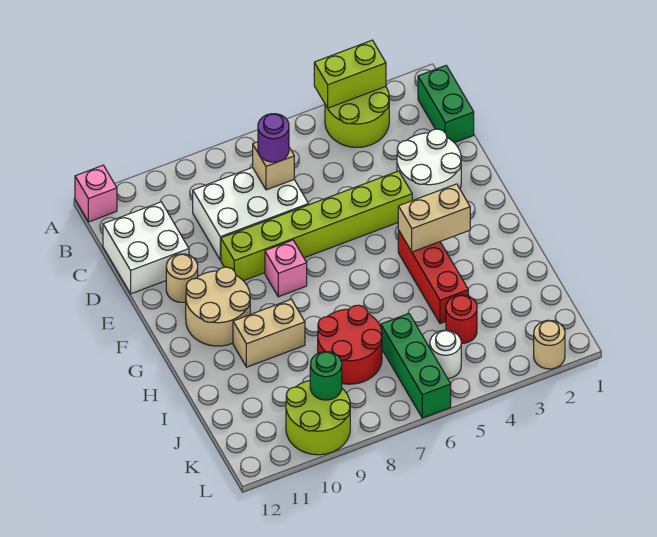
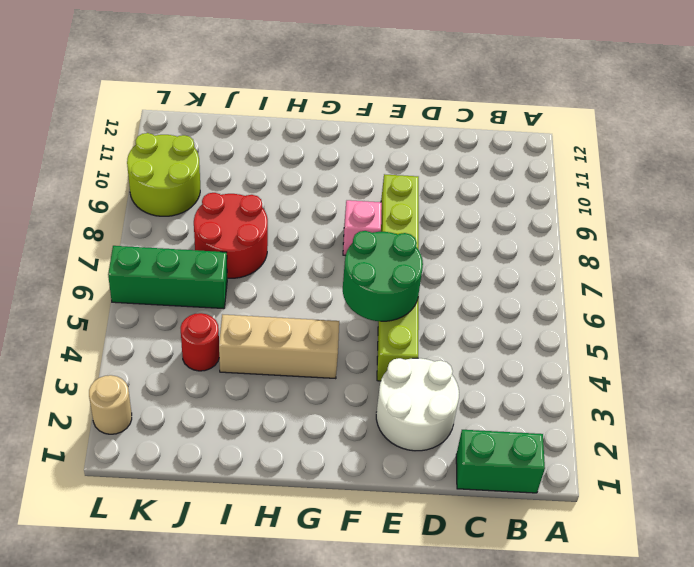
green 2x2 round brick [343,231,423,321] -> none
tan 1x3 brick [219,314,339,379] -> red 1x3 brick [398,230,468,324]
none -> lime 2x2 round brick [325,87,389,147]
none -> pink 1x1 brick [75,165,117,222]
none -> white 2x3 brick [193,168,308,260]

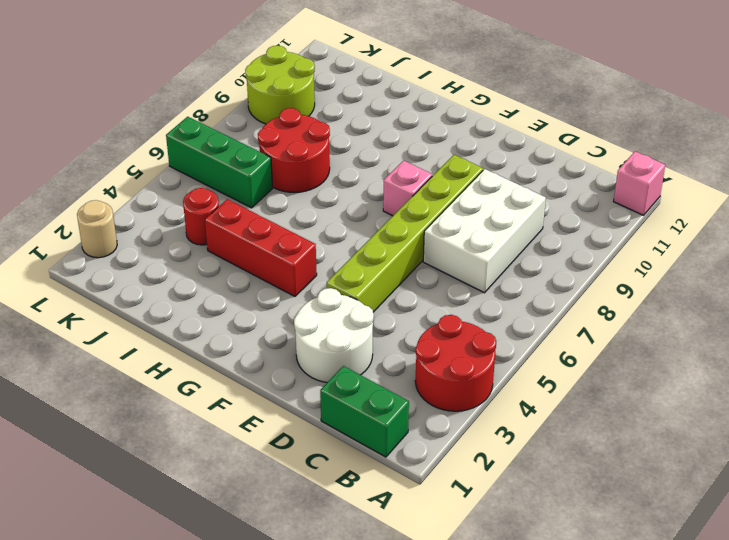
red 2x2 round brick [415,315,496,411] -> lime 2x2 round brick [325,87,389,147]
none -> white 2x2 brick [103,202,189,294]
none -> tan 1x1 round brick [166,254,198,302]
none -> tan 2x2 round brick [186,267,250,346]

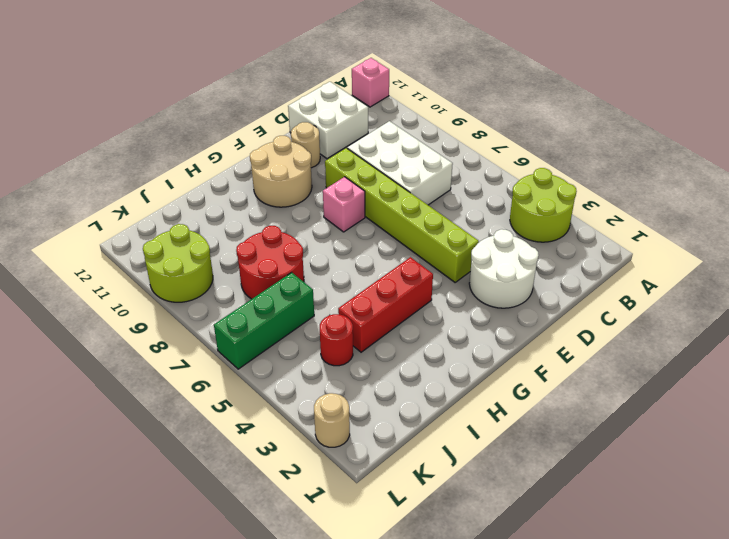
none -> green 1x2 brick [418,66,474,143]
none -> tan 1x2 brick [233,299,305,367]
none -> white 1x1 round brick [430,330,461,379]

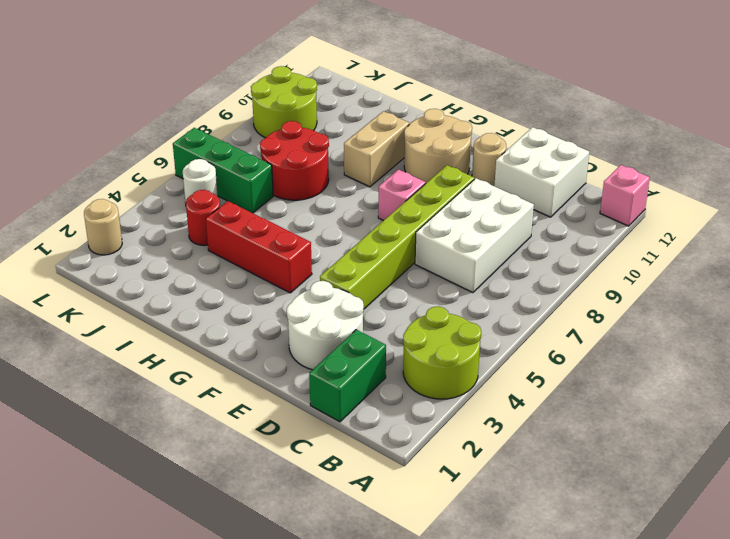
green 1x2 brick [309,330,386,422] -> green 1x2 brick turned to [418,66,474,143]
none -> lime 1x2 brick [314,40,386,108]
none -> tan 1x1 brick [253,142,294,190]
none -> tan 1x2 brick [398,184,470,252]

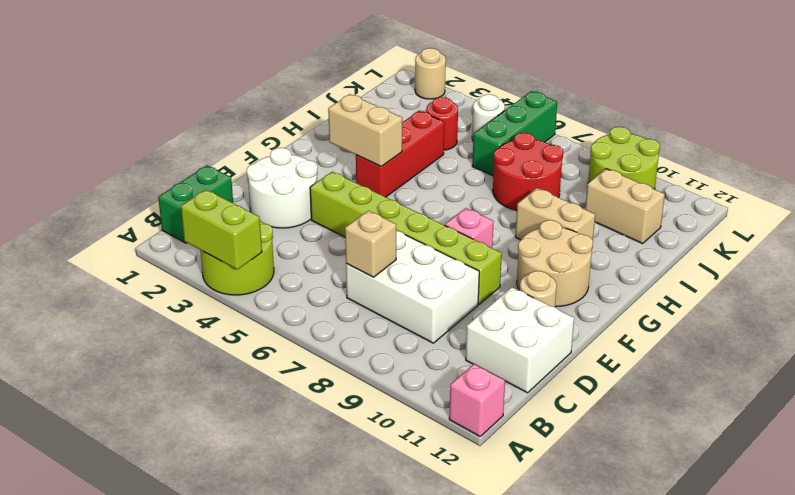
tan 1x2 brick [585,169,665,244] -> none
none -> green 1x1 round brick [310,352,342,400]
none -> purple 1x1 round brick [258,114,289,162]

